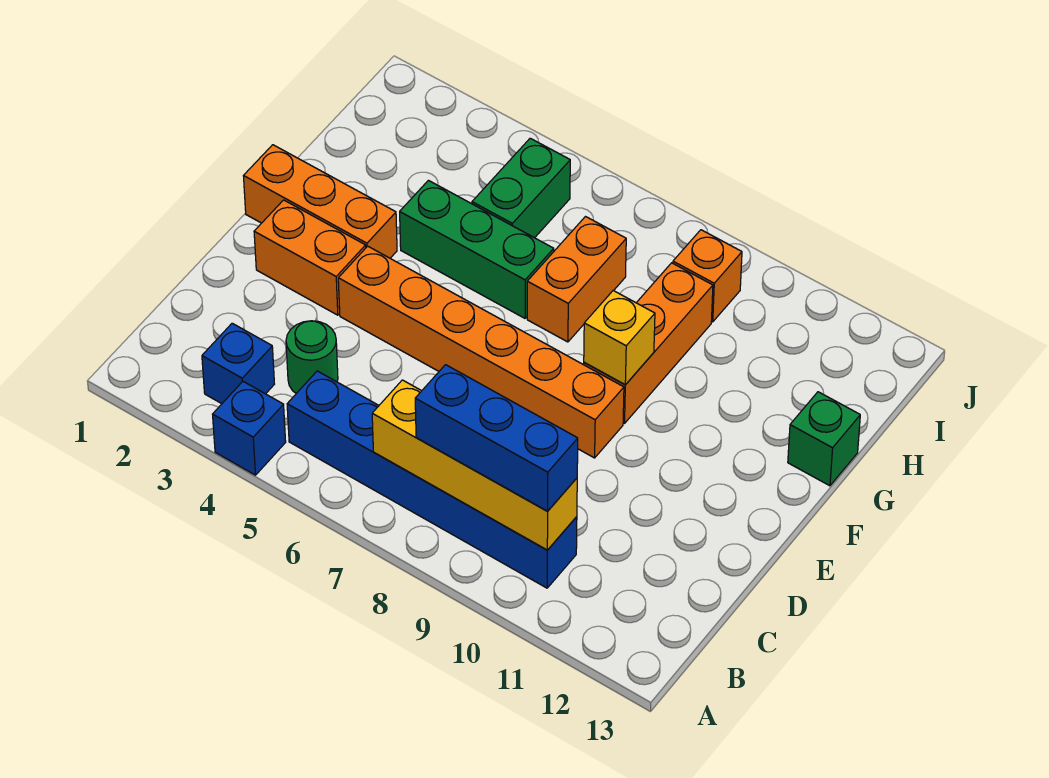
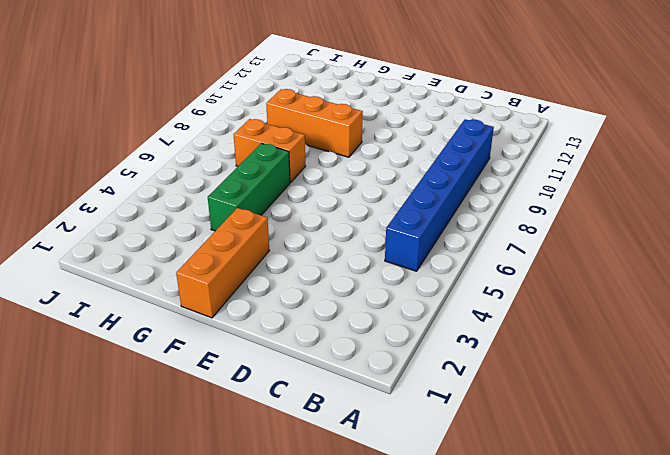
none -> blue 1x1 brick [213,382,286,475]
none -> blue 1x1 brick [202,323,274,404]
none -> green 1x1 round brick [286,321,338,393]

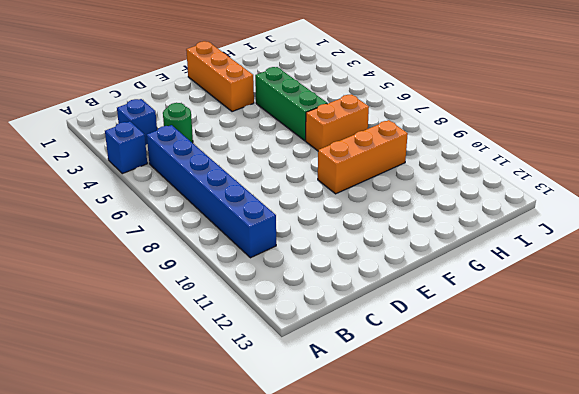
none -> orange 1x2 brick [254,200,366,315]
none -> orange 1x6 brick [338,246,624,458]
none -> green 1x1 brick [788,392,860,486]

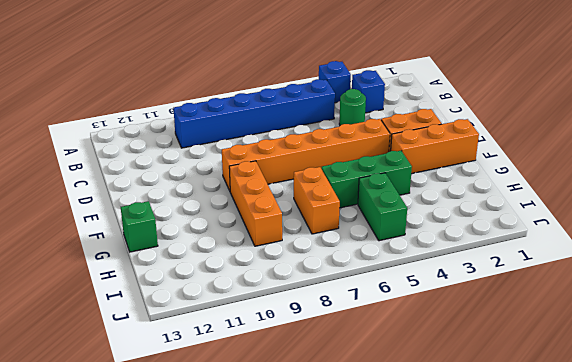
none -> orange 1x1 brick [673,230,742,322]
none -> yellow 1x4 brick [372,380,577,550]
none -> yellow 1x1 brick [584,291,655,385]

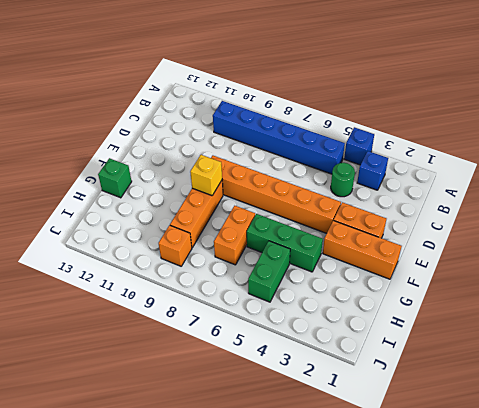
none -> yellow 1x4 brick [372,380,577,550]
none -> blue 1x3 brick [415,365,578,511]

